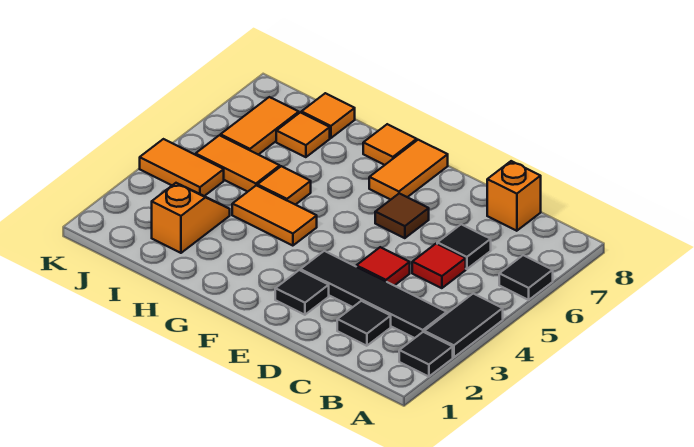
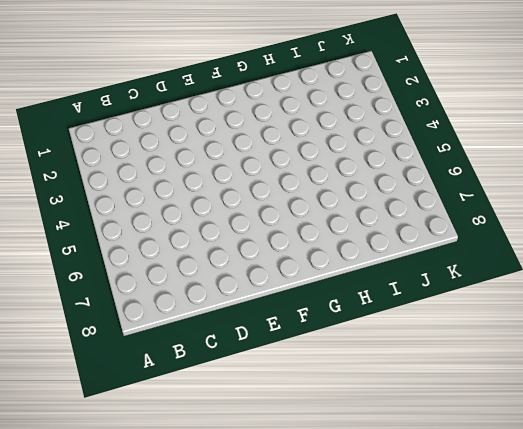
none -> black 1x1 tile [399,332,453,377]
none -> black 1x2 tile [424,294,503,357]
none -> black 1x1 tile [499,255,553,300]

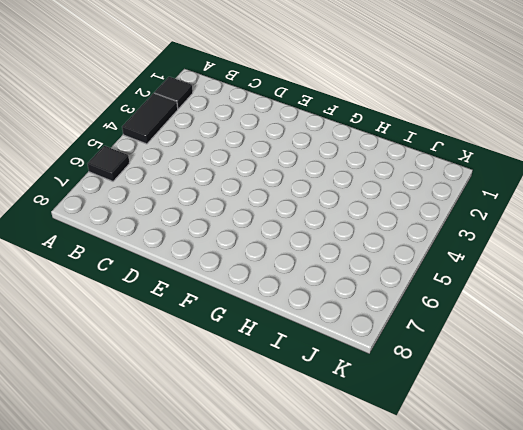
none -> black 1x4 tile [300,251,447,338]
none -> black 1x1 tile [337,301,391,346]
none -> red 1x1 tile [412,244,466,288]

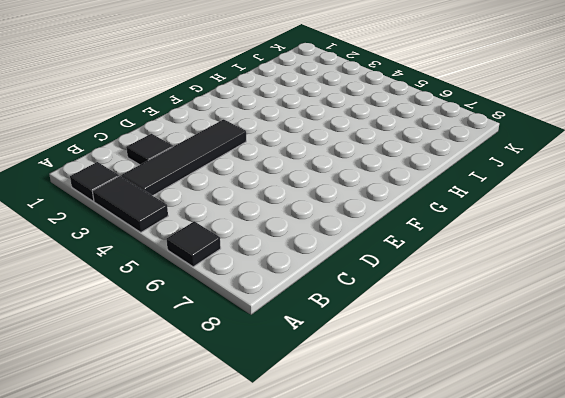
none -> red 1x1 tile [412,244,466,288]
none -> black 1x1 tile [437,224,491,269]
none -> orange 1x1 brick [487,161,541,231]

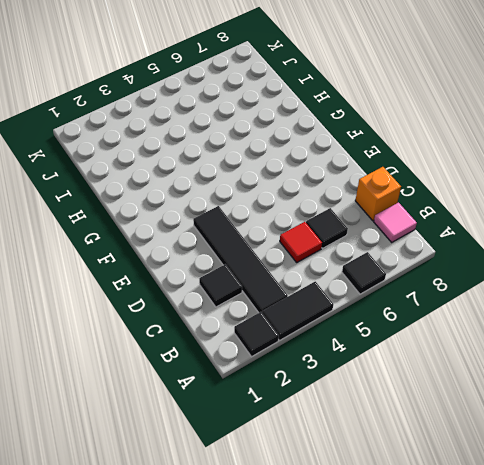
pink 1x1 tile [374,203,417,242] -> none
none -> red 1x1 tile [356,247,410,286]
none -> black 1x1 tile [275,270,329,315]
none -> brown 1x1 tile [375,193,429,238]

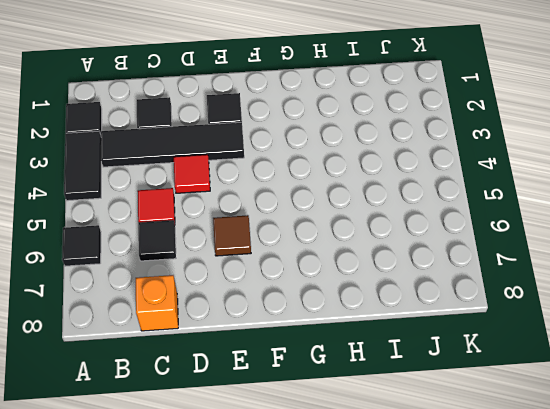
none -> orange 1x2 tile [369,140,448,200]
none -> orange 1x2 tile [232,185,317,246]
none -> orange 1x1 tile [363,124,417,165]

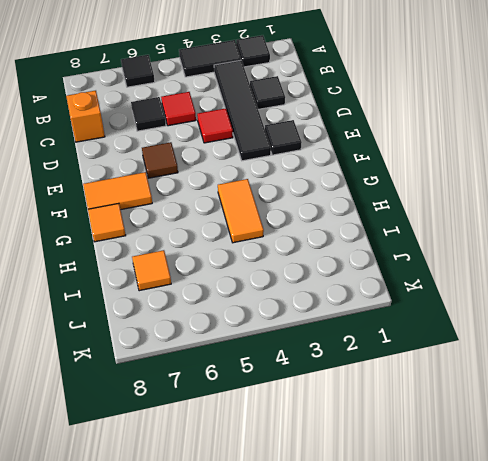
none -> orange 1x1 tile [257,166,311,205]
none -> orange 1x2 slope [152,183,230,253]
none -> orange 1x2 tile [196,135,280,192]

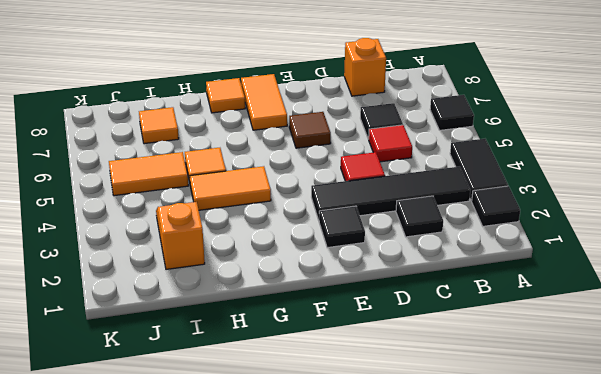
none -> orange 1x1 tile [301,93,355,138]
none -> orange 1x2 tile [140,139,224,196]
none -> orange 1x2 tile [221,97,299,155]

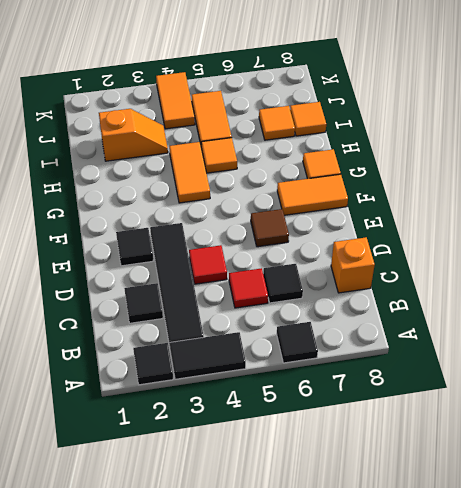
none -> orange 1x2 tile [221,97,299,155]

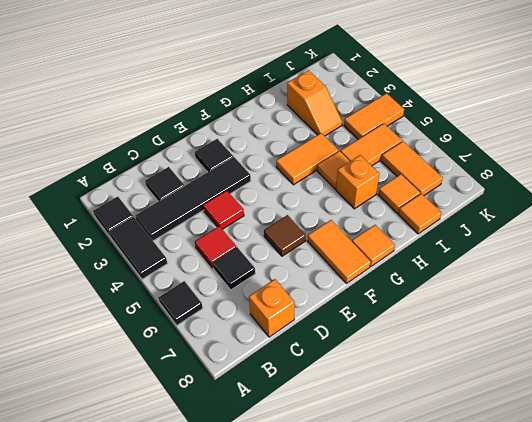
orange 1x1 brick [336,155,379,209] -> none

